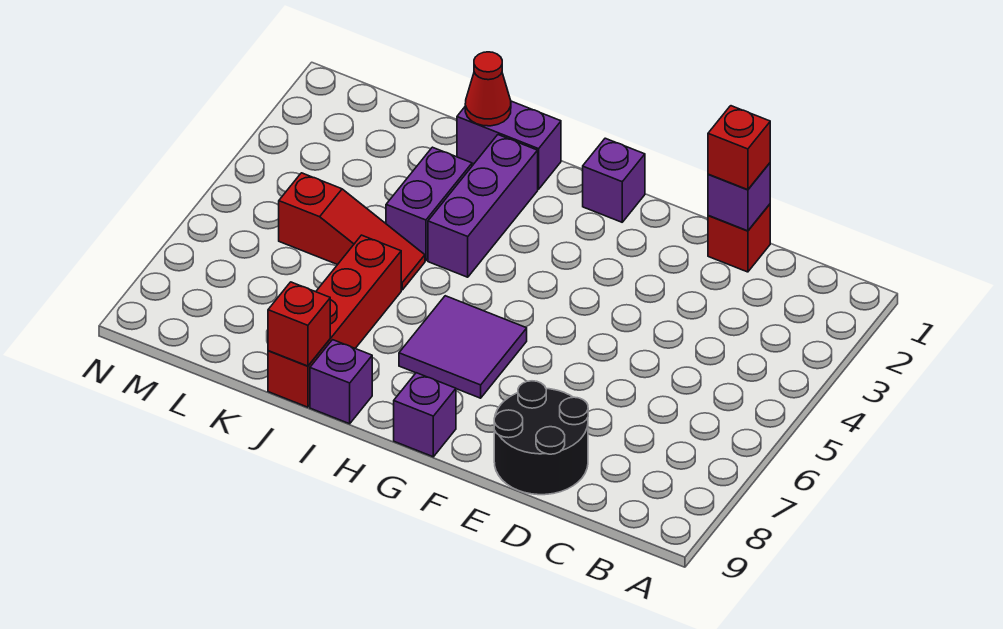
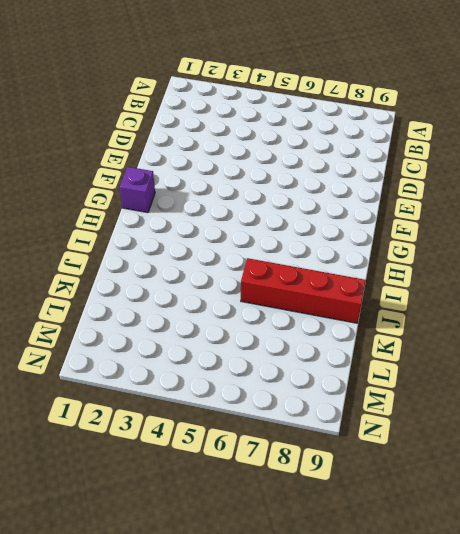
none -> red 1x1 brick [708,204,770,272]
none -> black 2x2 round brick [494,381,588,495]
none -> purple 2x2 tile [399,296,527,398]

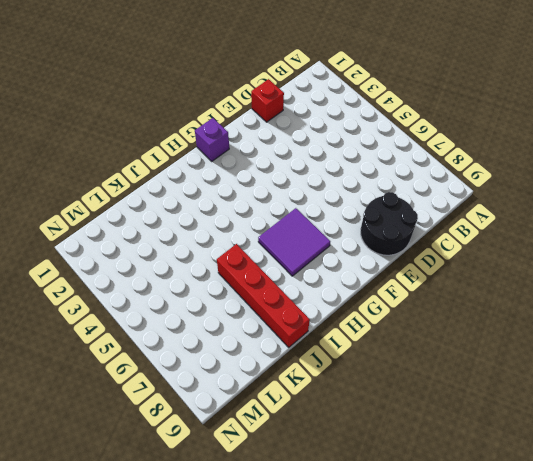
none -> purple 1x1 brick [394,373,456,457]
none -> purple 1x2 brick [457,101,561,189]
none -> purple 1x3 brick [428,135,538,277]

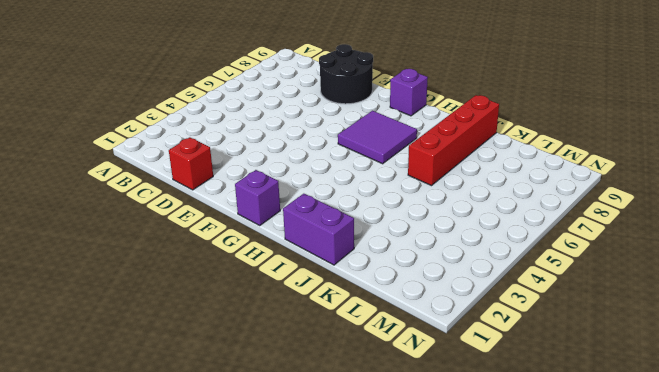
none -> purple 1x3 brick [428,135,538,277]
none -> purple 1x1 brick [310,340,372,424]
none -> purple 1x2 brick [386,147,472,261]

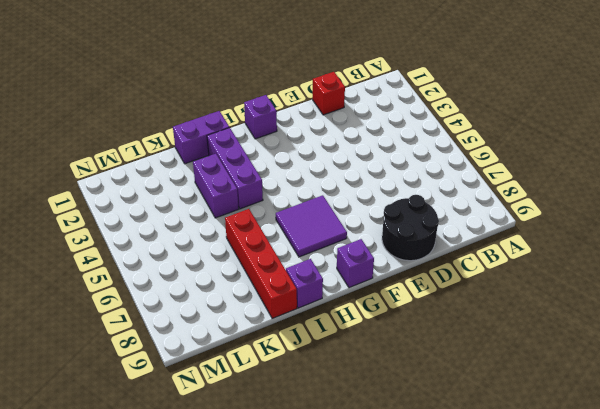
none -> red 1x3 slope [279,173,425,290]
none -> purple 1x1 brick [708,163,770,231]
none -> red 1x1 cone [465,52,511,126]

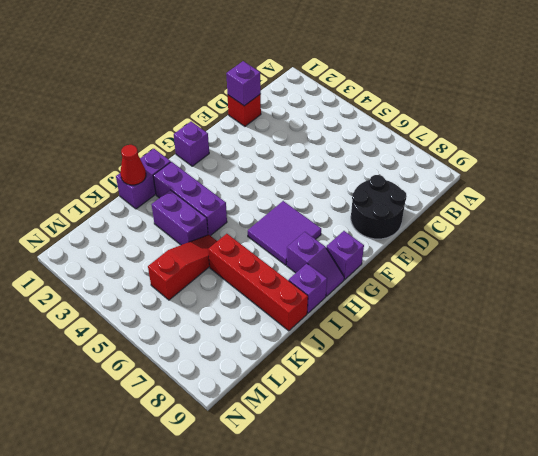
purple 1x2 slope [287,232,344,296] -> none
none -> red 1x1 brick [268,282,330,366]
none -> red 1x1 brick [708,106,770,190]

